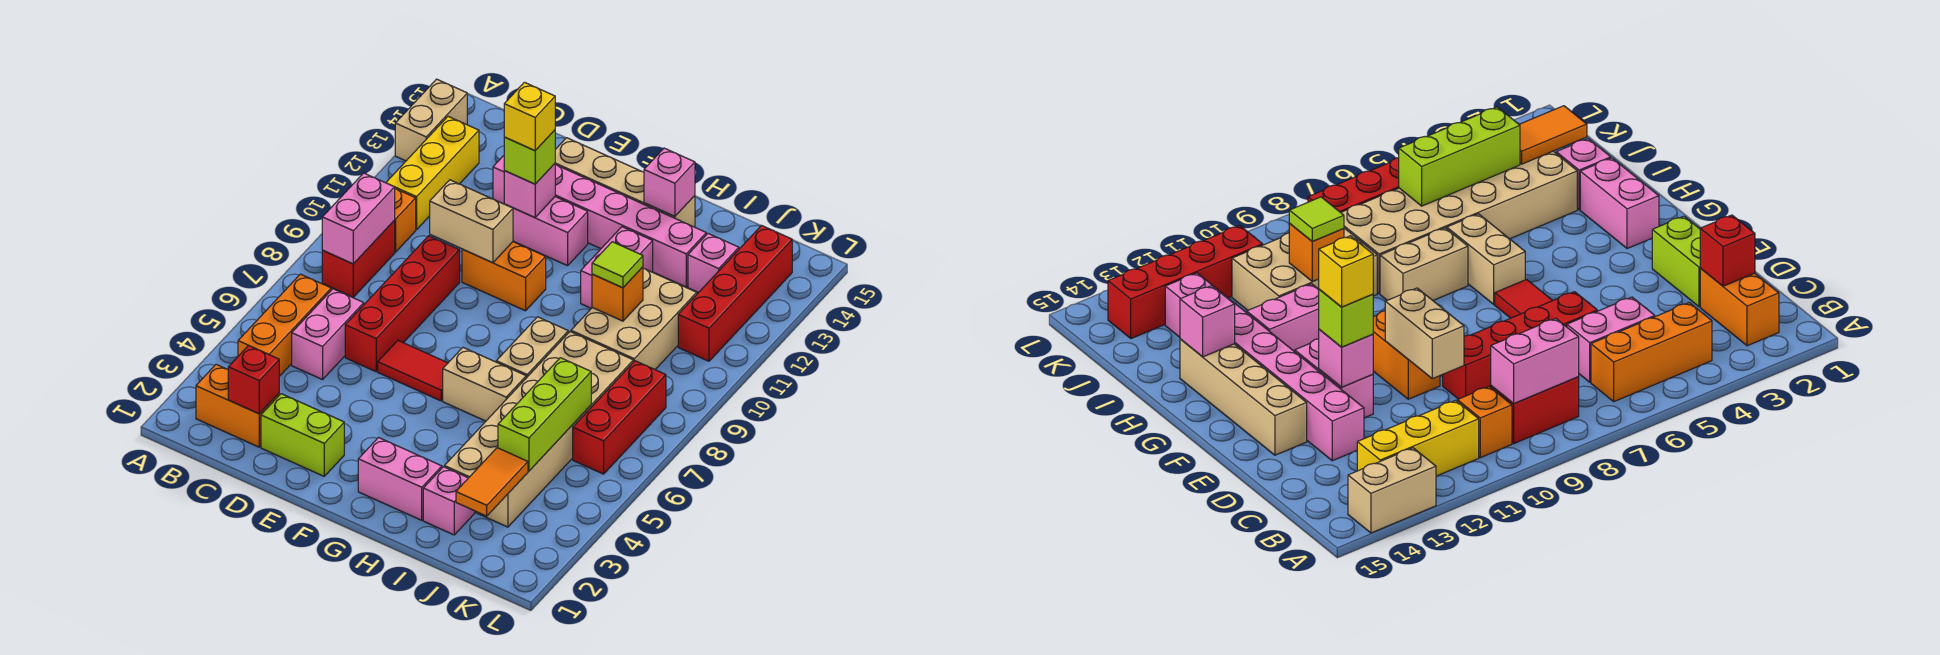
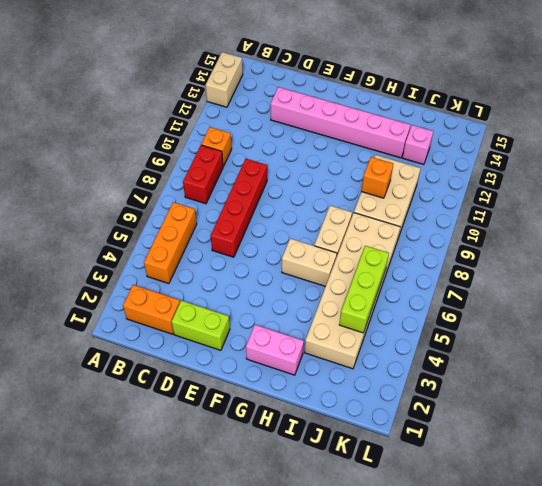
none -> yellow 1x3 brick [386,117,479,230]
none -> pink 1x2 brick [292,289,364,380]
none -> red 1x2 tile [378,341,448,401]
none -> orange 1x2 brick [462,242,546,311]

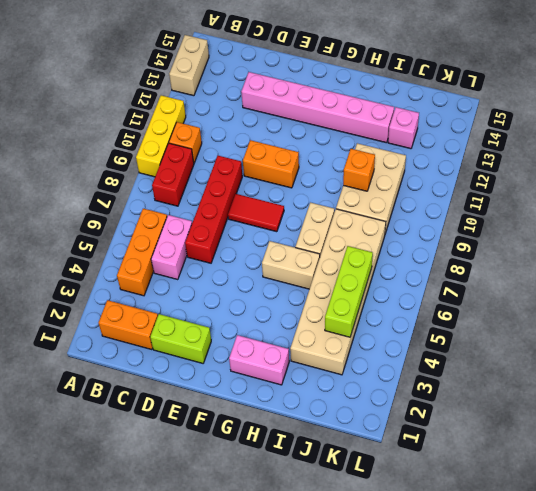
yellow 1x3 brick [136,95,186,177] -> yellow 1x3 brick moved to [386,117,479,230]
red 1x2 tile [228,194,284,232] -> red 1x2 tile moved to [378,341,448,401]
none -> pink 1x2 brick [507,197,588,266]
none -> tan 1x4 brick [555,138,695,227]
none -> pink 1x2 brick [581,227,653,308]
none -> pink 1x1 brick [423,467,474,535]

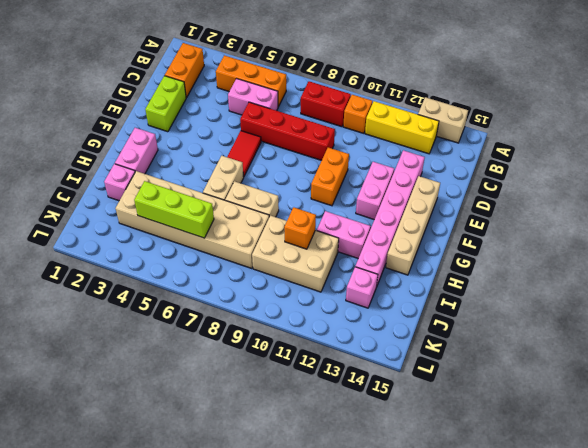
none -> red 1x3 brick [573,361,666,474]
none -> red 1x4 brick [678,226,792,361]
none -> pink 1x2 brick [322,173,395,264]
none -> red 1x1 brick [228,345,279,414]

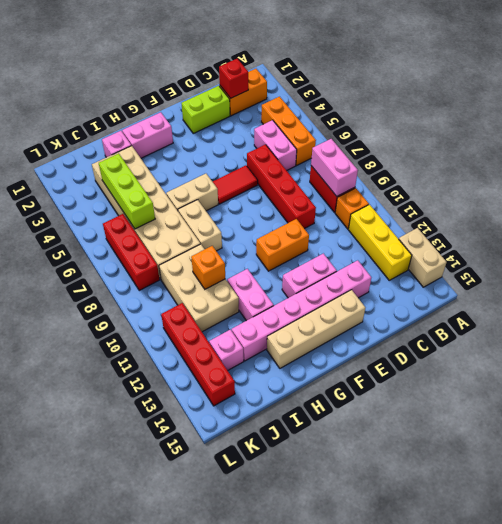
none -> tan 1x2 brick [430,180,513,263]
none -> pink 1x1 brick [504,164,555,218]
none -> pink 1x1 brick [644,148,695,217]
none -> orange 1x2 tile [456,448,528,516]

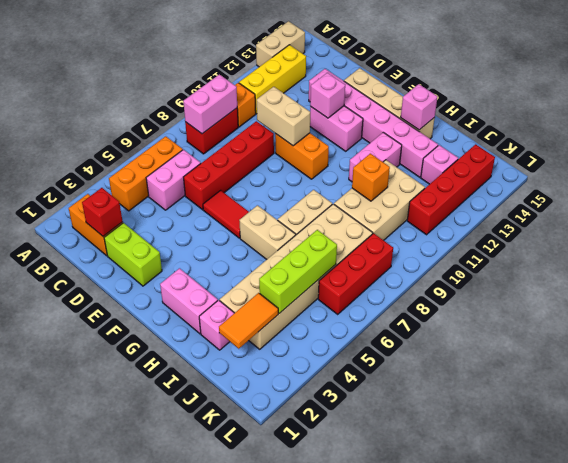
none -> lime 1x1 brick [504,130,555,184]
none -> lime 1x1 tile [592,242,643,288]
none -> yellow 1x1 brick [504,82,555,151]

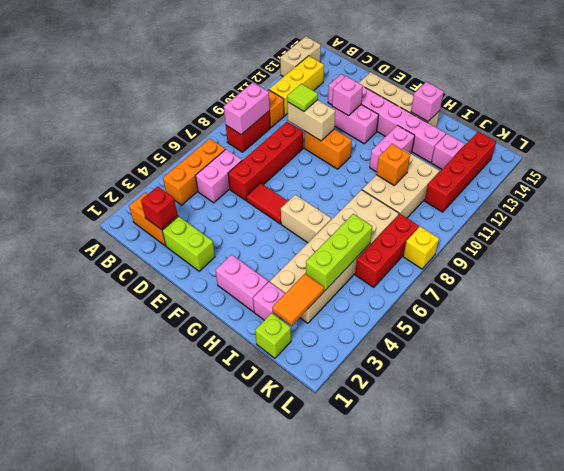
lime 1x1 tile [287,84,318,111] -> lime 1x1 tile moved to [592,242,643,288]
lime 1x1 brick [255,313,291,358] -> lime 1x1 brick moved to [504,130,555,184]
yellow 1x1 brick [403,227,439,269] -> yellow 1x1 brick moved to [504,82,555,151]
none -> tan 1x2 brick [496,317,568,378]

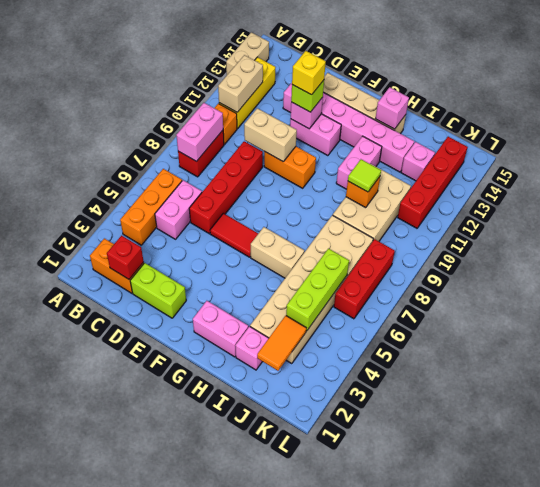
tan 1x2 brick [218,55,263,112] -> tan 1x2 brick moved to [496,317,568,378]

